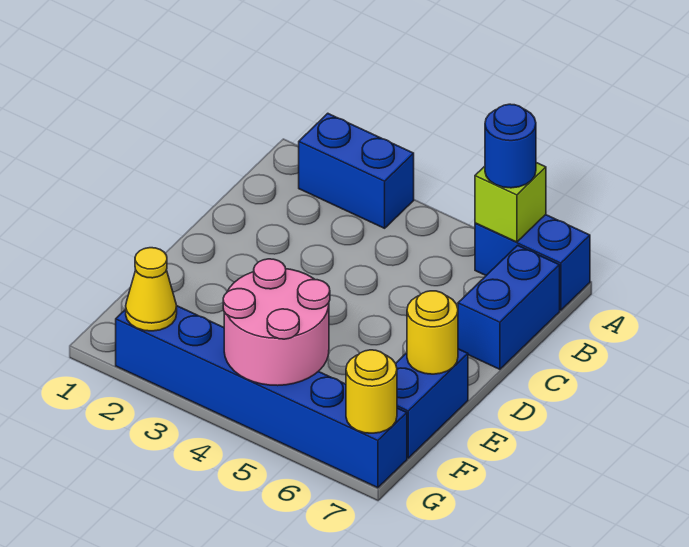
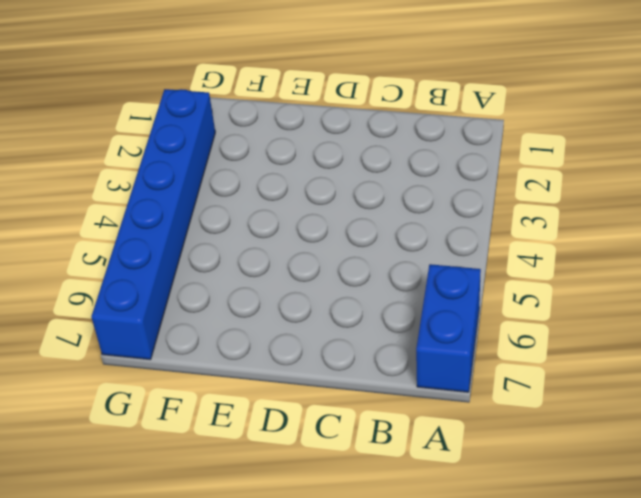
none -> blue 1x2 brick [299,113,414,228]
none -> blue 1x2 brick [458,245,560,369]

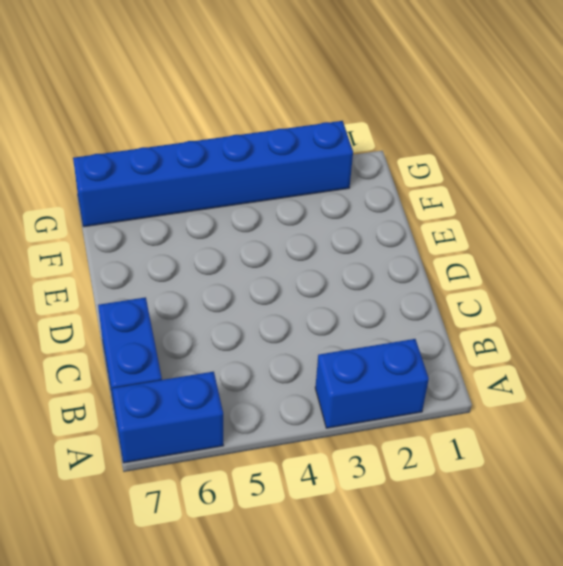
none -> blue 1x2 brick [396,349,468,458]
none -> lime 1x1 brick [475,163,546,242]

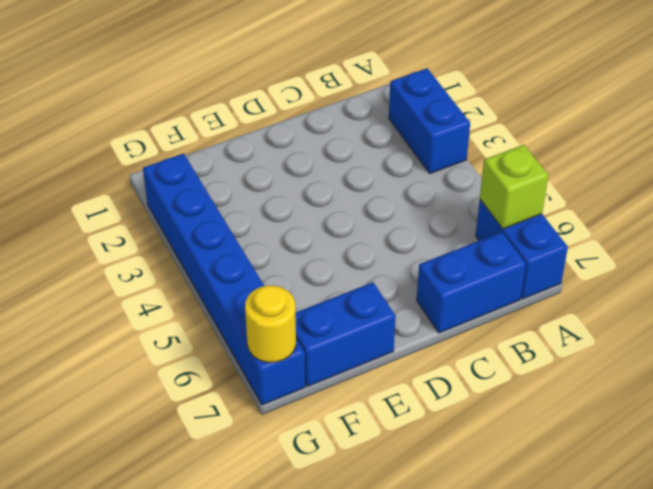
none -> yellow 1x1 round brick [407,291,458,374]
none -> pink 2x2 round brick [223,259,330,386]

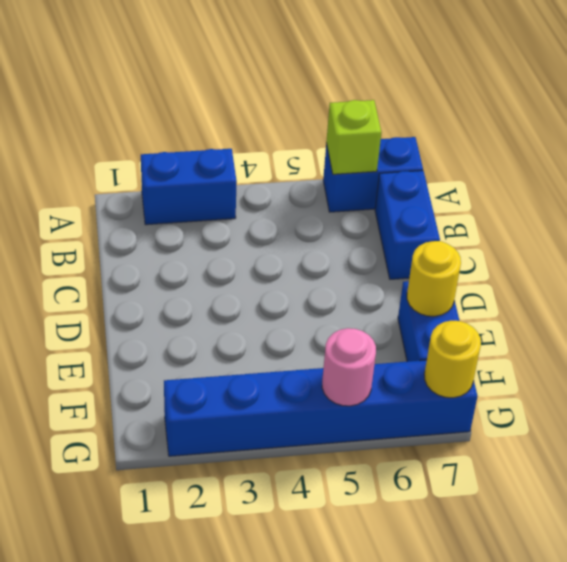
pink 1x1 round brick [322,328,376,406] -> pink 2x2 round brick [223,259,330,386]
none -> yellow 1x1 cone [126,248,177,331]
none -> blue 1x1 round brick [485,104,536,188]

